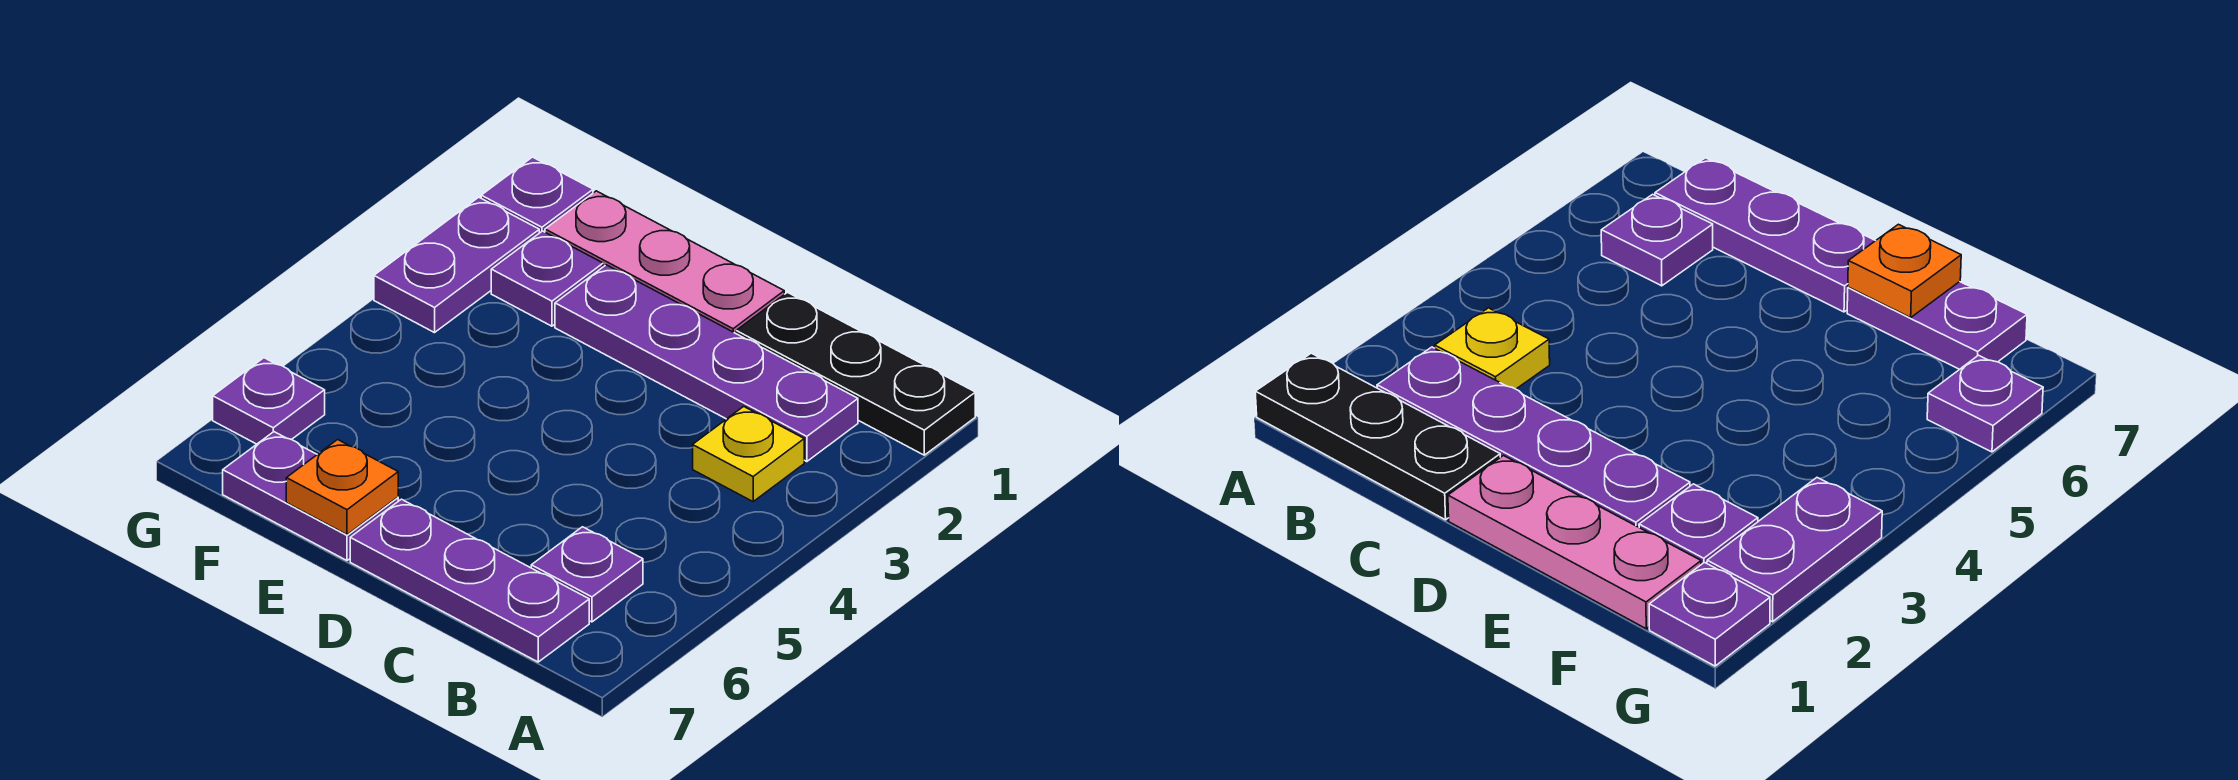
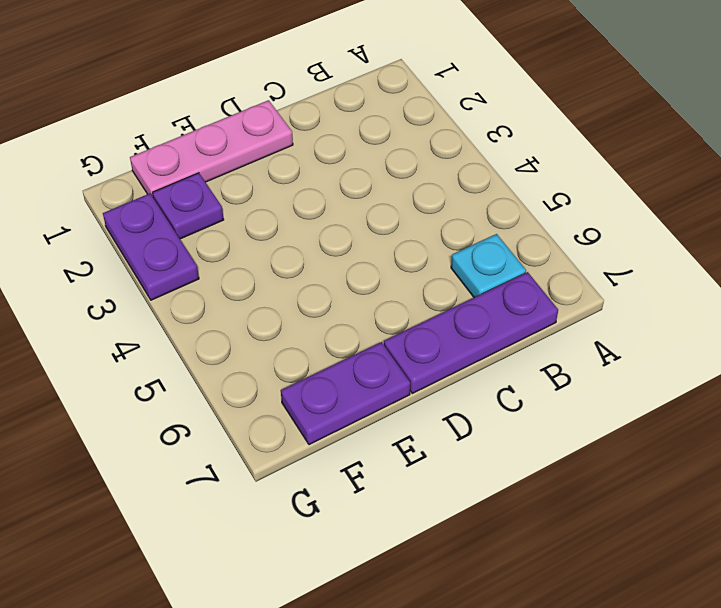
cyan 1x1 plate [451,234,526,297] -> purple 1x1 plate [531,527,643,622]
none -> black 1x3 plate [736,292,975,455]
none -> purple 1x4 plate [555,265,858,462]
none -> yellow 1x1 plate [693,406,804,501]

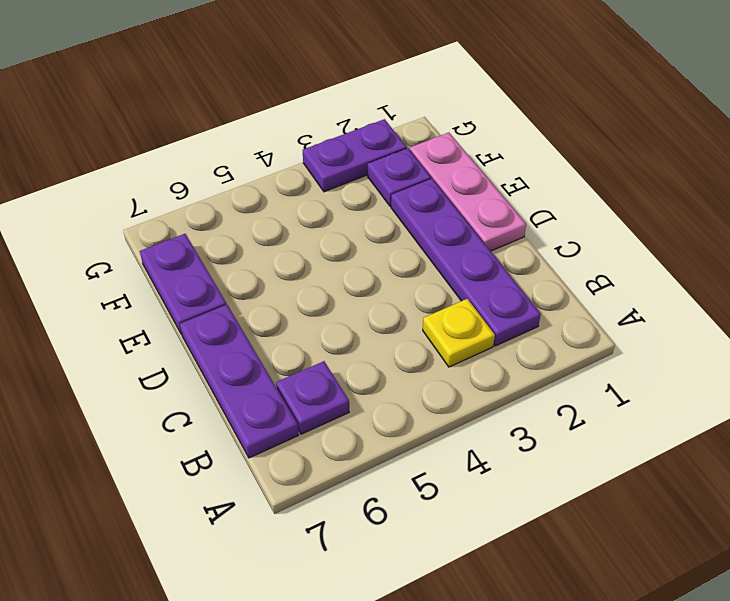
none -> black 1x3 plate [736,292,975,455]
none -> purple 1x1 plate [481,157,593,233]
none -> purple 1x1 plate [213,358,325,444]

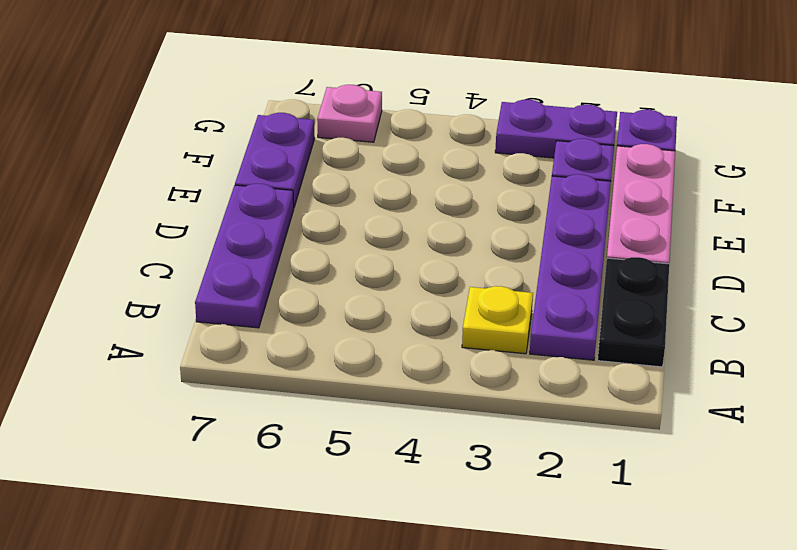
black 1x2 plate [598,257,669,367] -> black 1x3 plate [736,292,975,455]
pink 1x1 plate [317,85,382,142] -> purple 1x1 plate [213,358,325,444]
none -> purple 1x1 plate [531,527,643,622]
none -> orange 1x1 plate [286,440,398,535]

